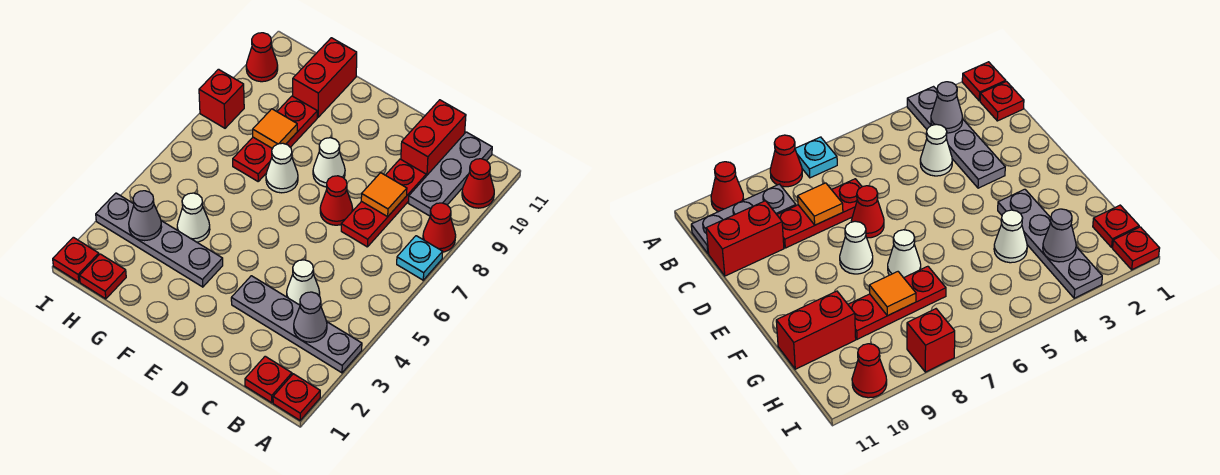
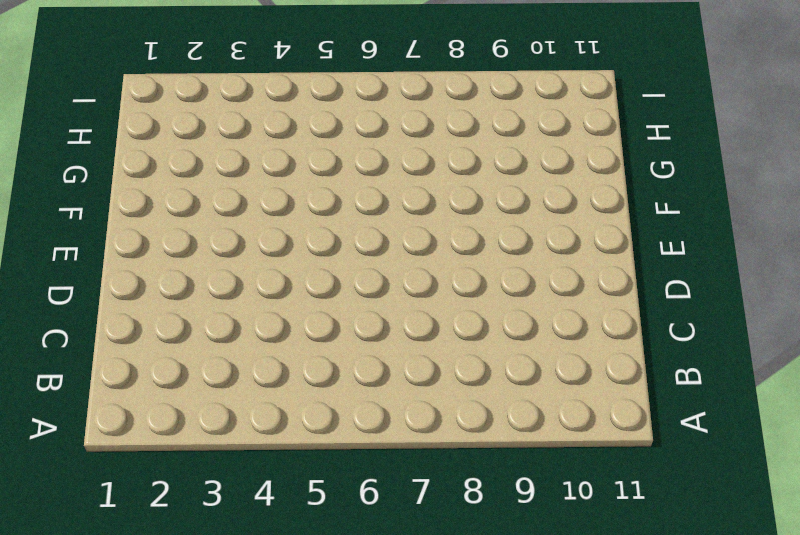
none -> red 1x1 plate [273,374,320,420]
none -> grey 1x4 plate [231,276,362,373]
none -> cyan 1x1 plate [397,236,443,280]

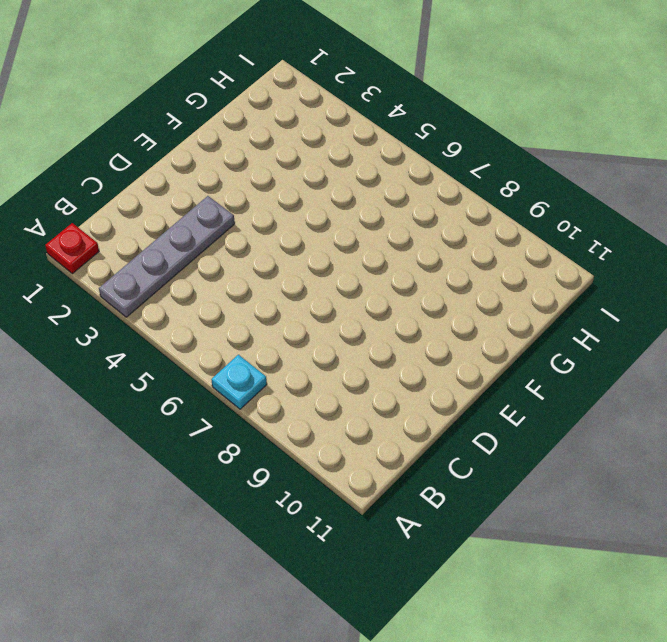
none -> red 1x1 cone [423,203,456,252]
none -> red 1x1 cone [462,159,494,208]
none -> red 1x1 plate [245,356,292,403]

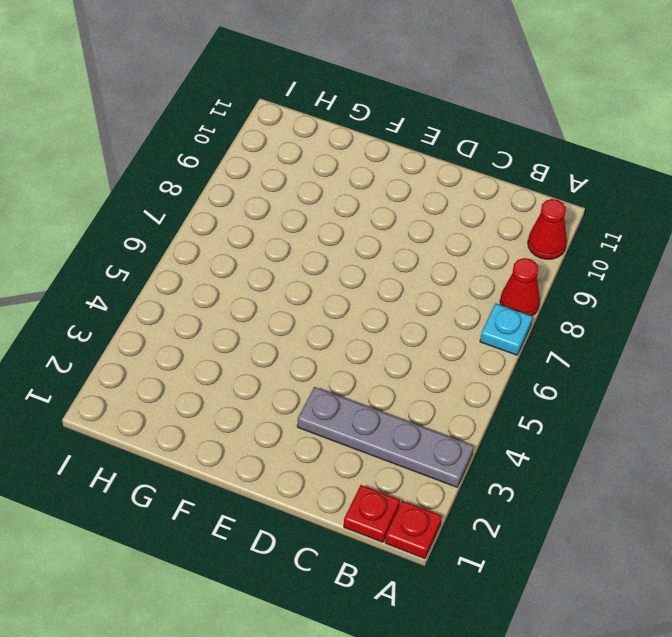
none -> grey 1x3 plate [409,132,492,216]
none -> white 1x1 cone [287,260,320,305]
none -> red 1x3 plate [341,159,426,247]

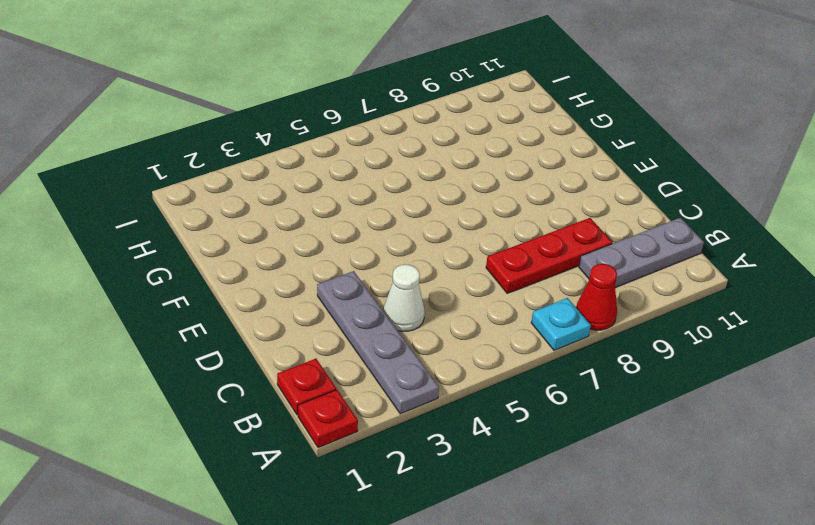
none -> red 1x1 cone [462,159,494,208]
none -> red 1x2 brick [401,100,466,176]
none -> red 1x1 cone [320,176,353,225]

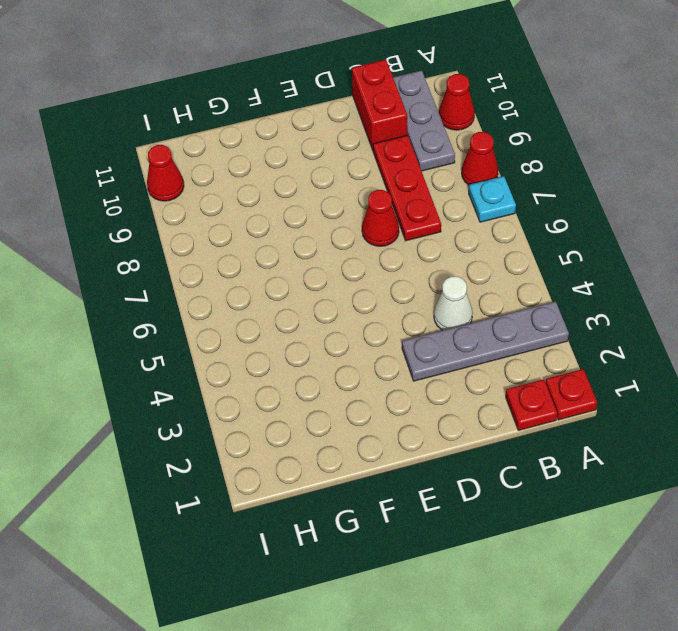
none -> white 1x1 cone [313,138,345,187]
none -> grey 1x4 plate [96,193,223,287]
none -> white 1x1 cone [266,143,298,193]

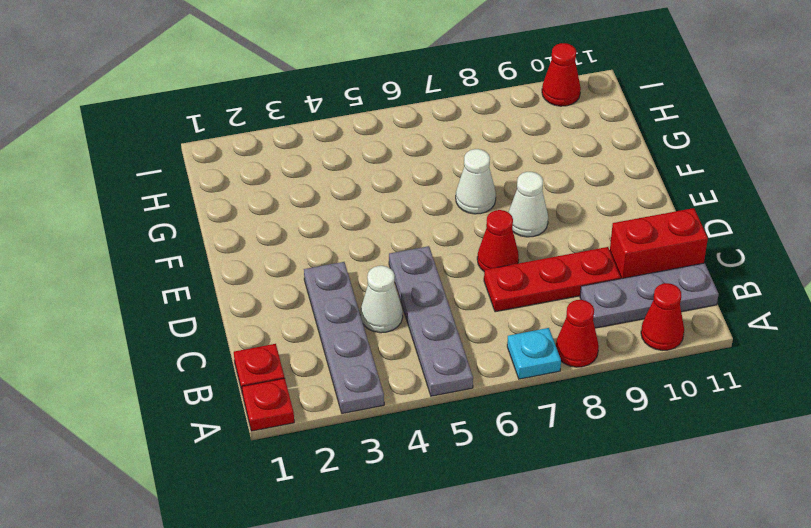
grey 1x4 plate [389,246,473,396] -> grey 1x4 plate moved to [96,193,223,287]
none -> white 1x1 cone [177,193,210,242]
none -> red 1x3 plate [233,96,317,181]
none -> red 1x2 brick [293,38,357,117]

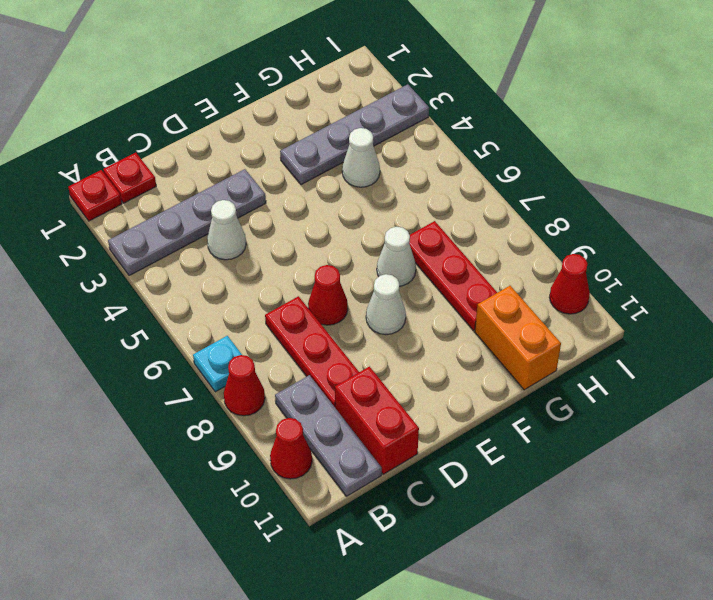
orange 1x2 brick [475,286,561,390] -> red 1x2 brick [293,38,357,117]
none -> red 1x1 plate [80,254,126,299]
none -> red 1x1 plate [53,237,99,282]
none -> red 1x1 brick [199,69,244,128]

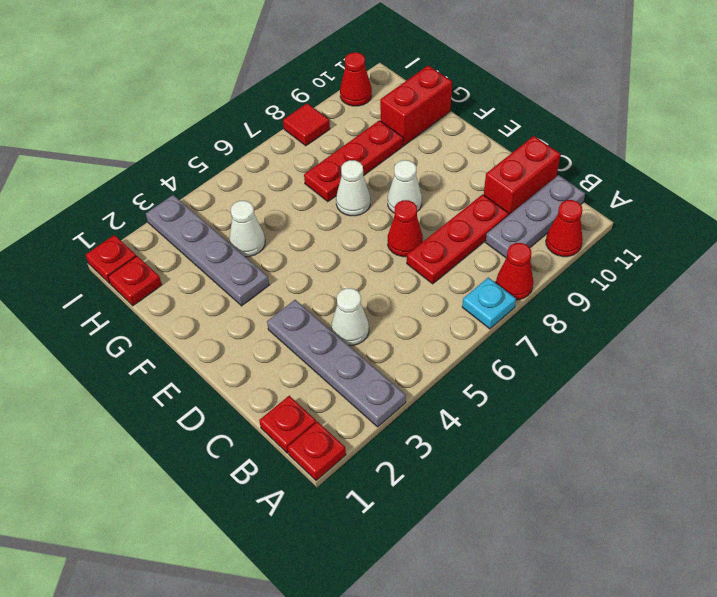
red 1x1 tile [283,103,330,146] -> red 1x1 brick [199,69,244,128]
none -> grey 1x1 cone [294,292,327,342]
none -> orange 1x1 tile [361,173,407,217]
none -> orange 1x1 tile [253,109,297,148]

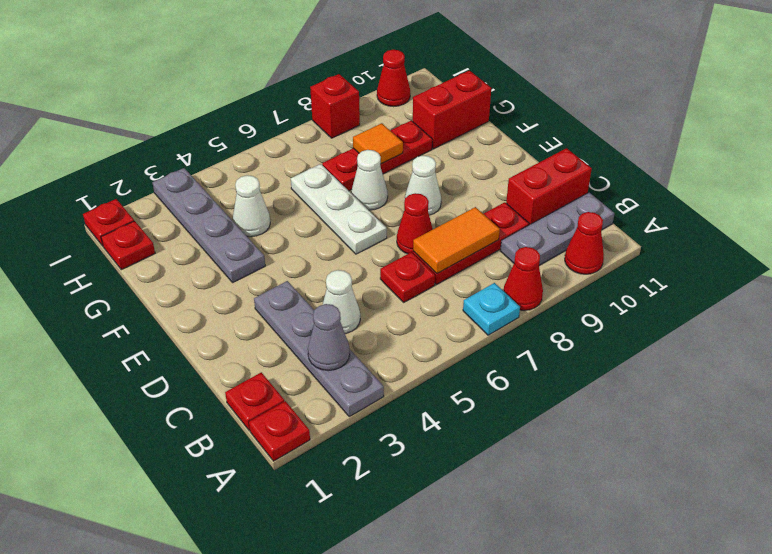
red 1x1 plate [380,252,435,302] -> none
orange 1x2 tile [413,207,500,273] -> orange 1x1 tile [361,173,407,217]
white 1x3 plate [291,164,387,254] -> none
none -> grey 1x1 cone [129,191,162,241]

